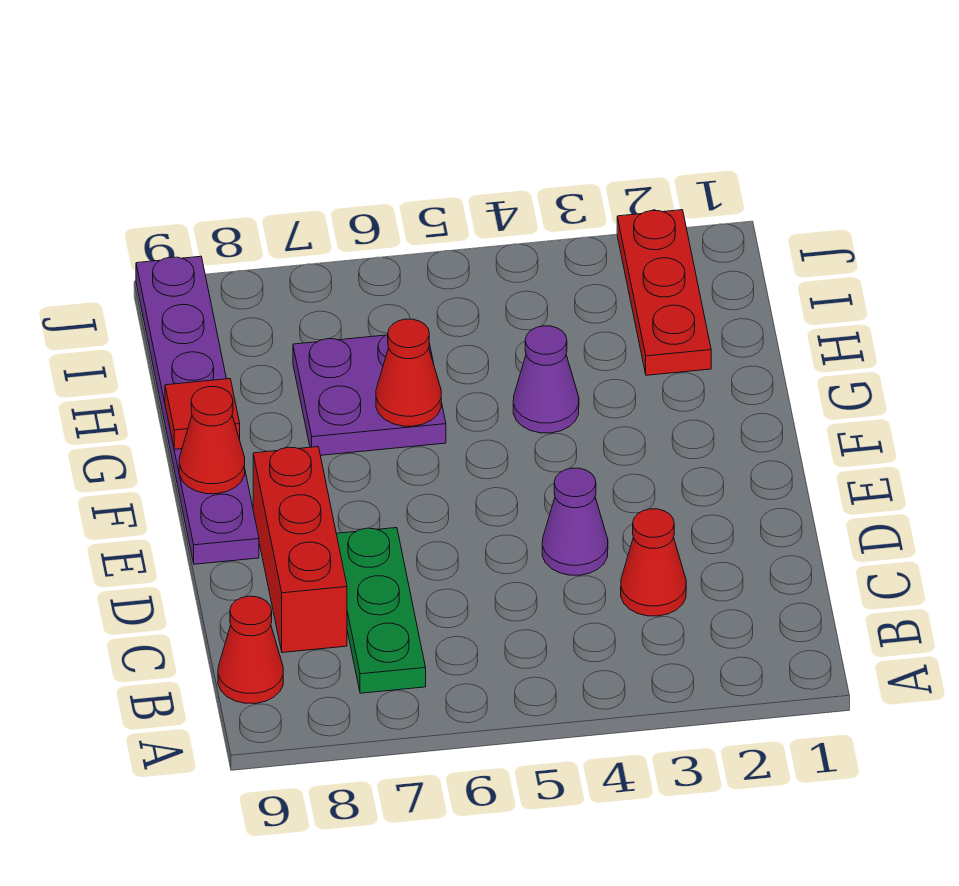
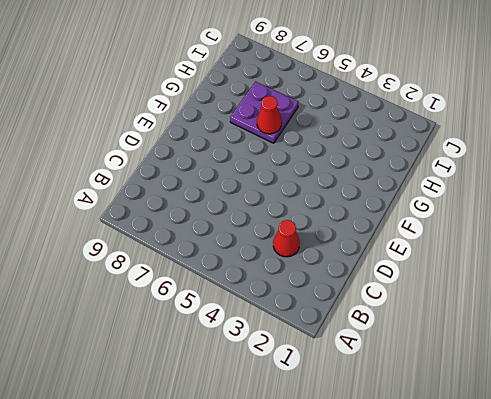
none -> green 1x3 plate [336,528,426,693]
none -> red 1x1 cone [218,596,283,704]
none -> red 1x3 brick [253,447,347,653]

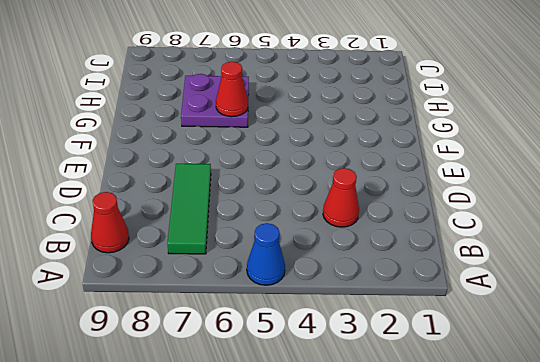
blue 1x1 cone [247,223,285,285] -> none
green 1x3 tile [167,164,211,254] -> green 1x3 plate [336,528,426,693]
none -> red 1x3 brick [253,447,347,653]
none -> purple 1x1 cone [542,468,608,575]
none -> purple 1x6 plate [136,256,259,564]

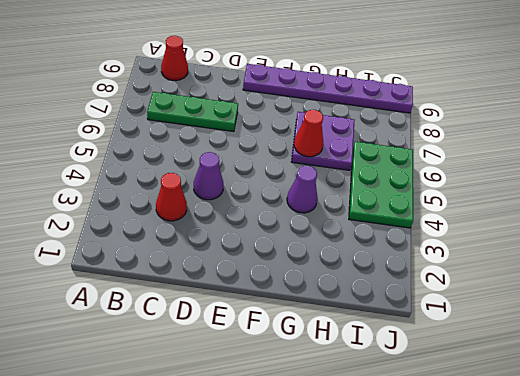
green 2x3 plate [349,142,413,228] -> none
none -> red 1x3 brick [253,447,347,653]
none -> red 1x3 plate [617,210,711,375]
none -> red 1x1 cone [179,387,245,494]

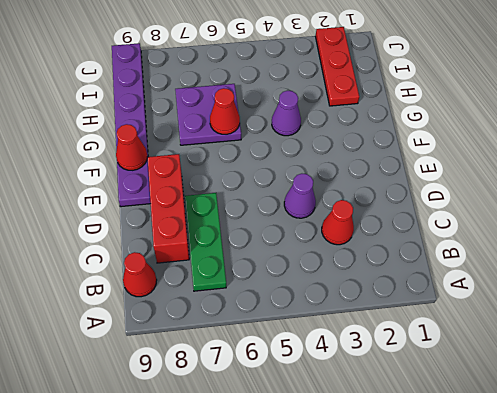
none -> red 1x1 tile [165,379,240,449]

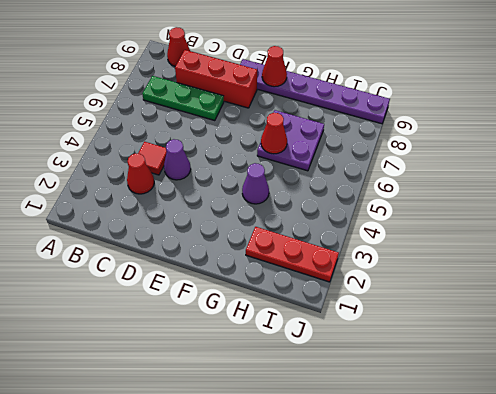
red 1x1 tile [138,142,167,175] -> red 1x1 tile moved to [165,379,240,449]

